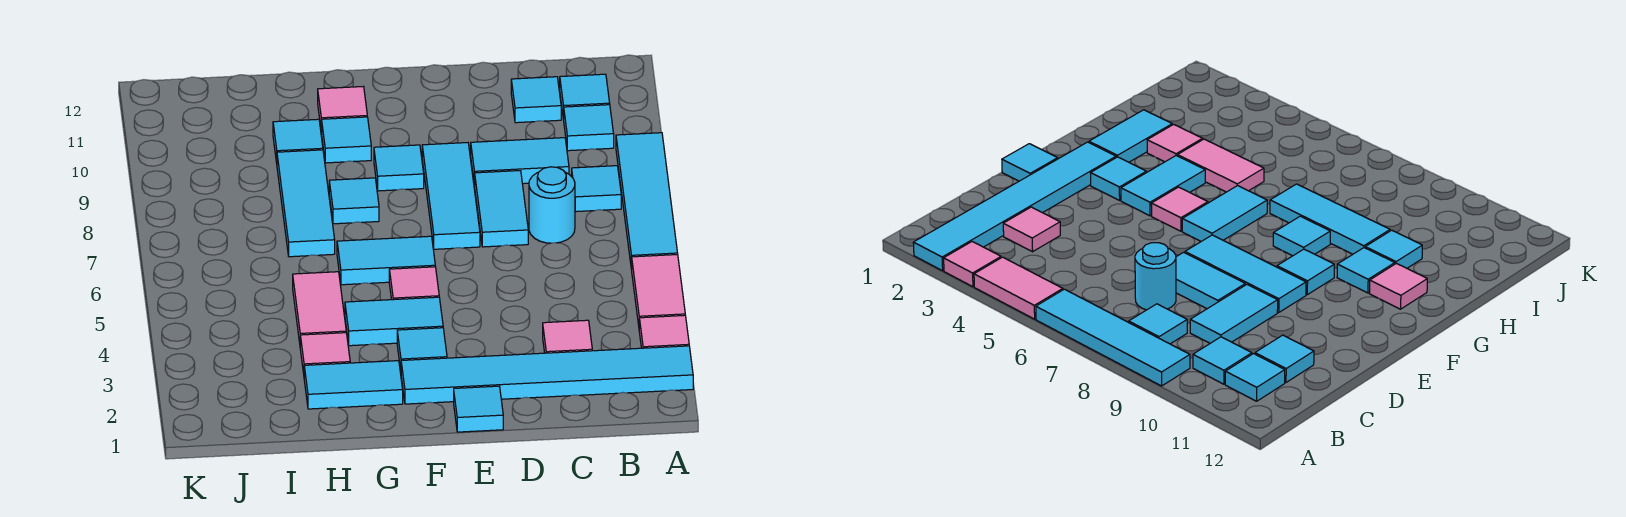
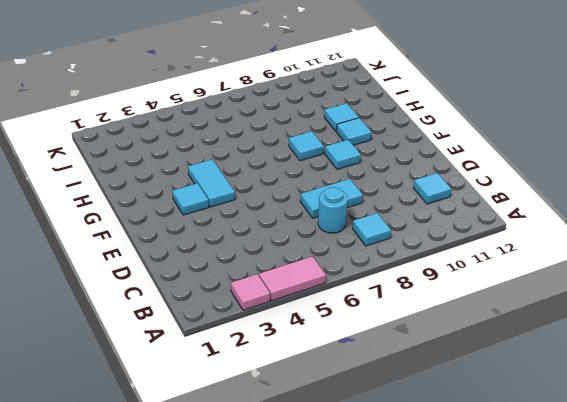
none -> cyan 1x6 tile [401,346,693,404]
none -> cyan 1x4 tile [616,133,678,270]
none -> cyan 1x1 tile [564,105,614,151]

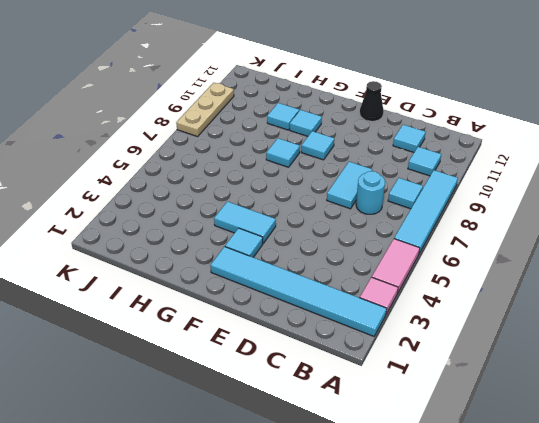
black 1x1 cone [360,81,383,121] -> none
tan 1x3 plate [176,83,234,137] -> none
none -> cyan 1x1 tile [560,74,610,120]
none -> pink 1x1 tile [543,320,592,353]
none -> cyan 1x2 tile [471,138,569,186]

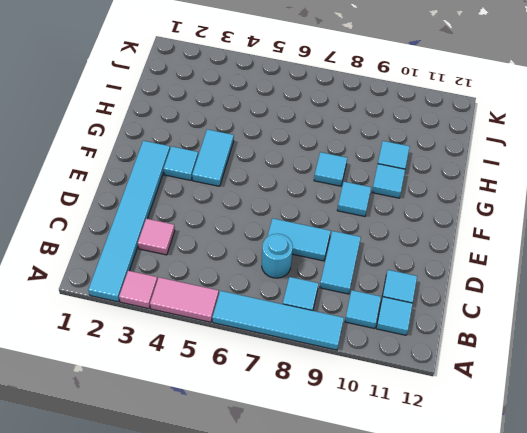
none -> cyan 1x1 tile [454,386,503,432]
none -> cyan 1x3 tile [422,143,480,249]
none -> pink 1x1 tile [389,267,439,300]

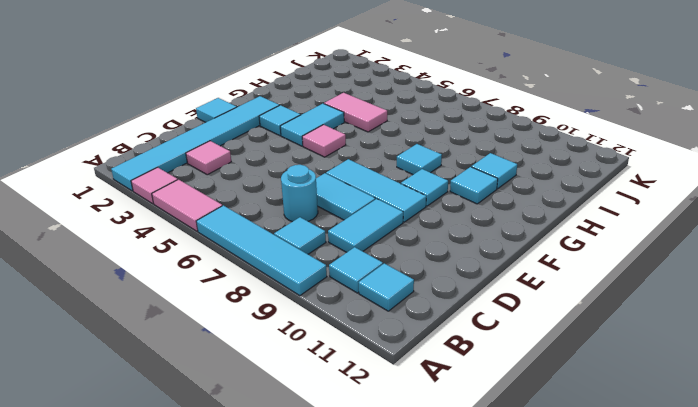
none -> cyan 1x1 tile [511,77,561,123]
none -> cyan 1x2 tile [337,236,435,285]
none -> cyan 1x2 tile [304,361,403,409]

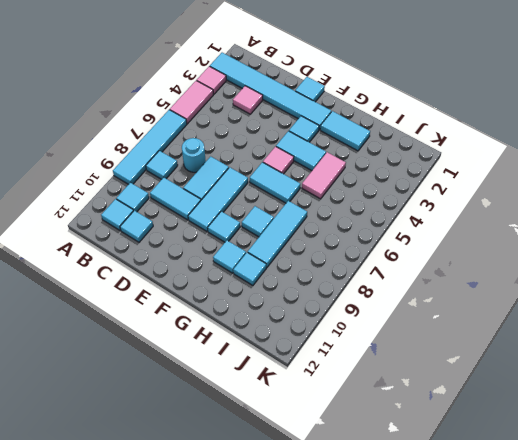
none -> pink 1x1 tile [318,87,367,132]
none -> pink 1x1 tile [300,333,350,374]

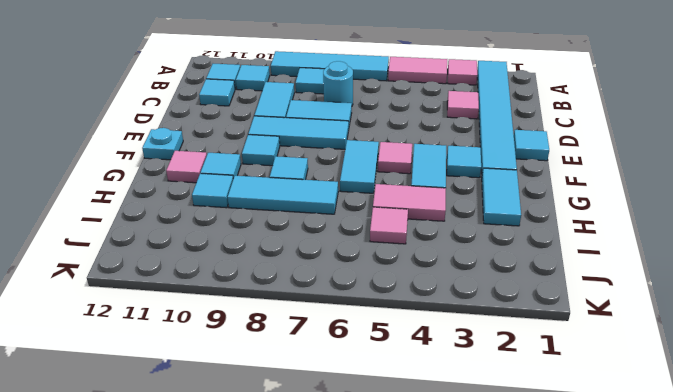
cyan 1x1 plate [142,128,183,160] -> none
pink 1x1 tile [370,207,408,244] -> pink 1x1 tile moved to [300,333,350,374]

